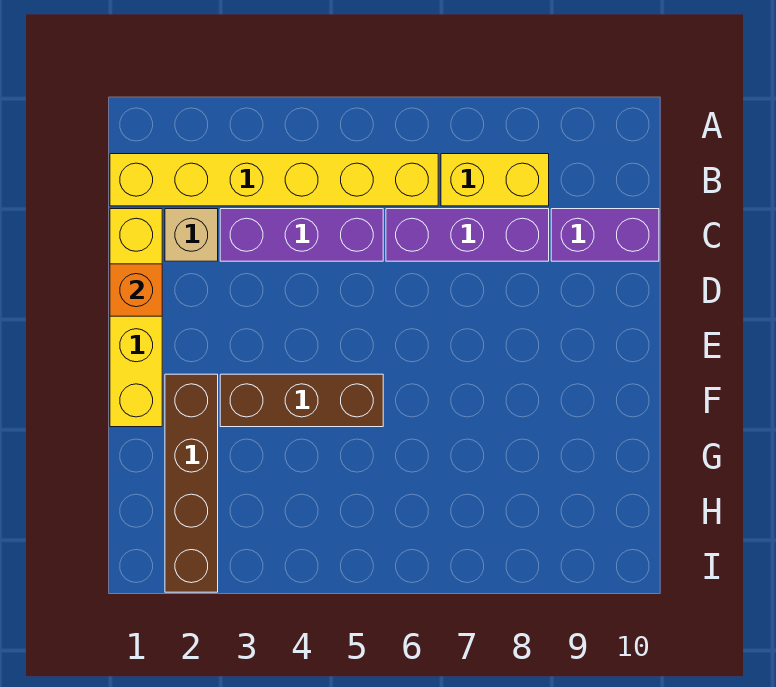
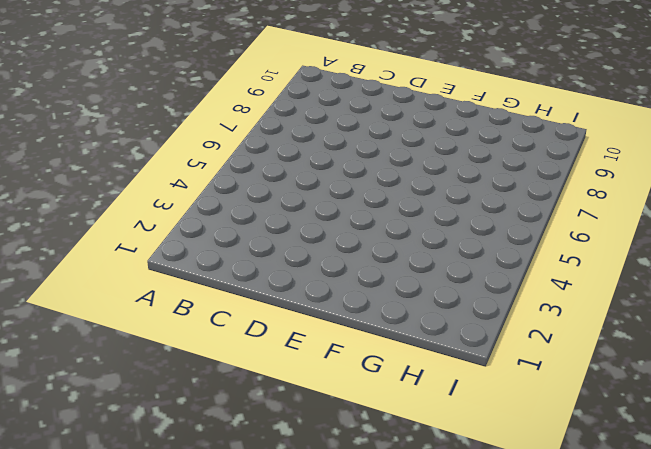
none -> yellow 1x6 brick [110,154,438,206]
none -> yellow 1x2 brick [441,154,549,206]

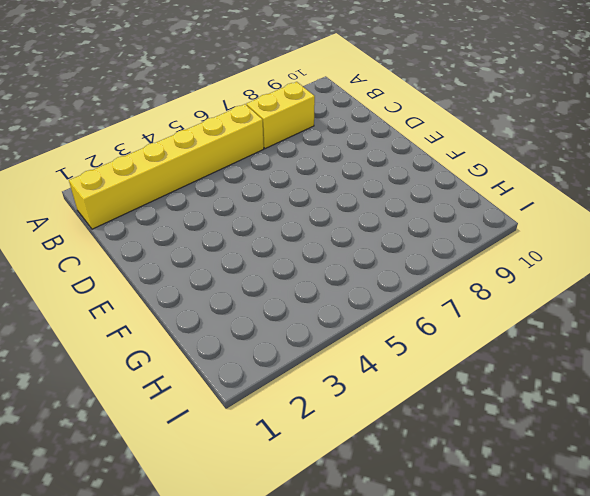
none -> yellow 1x4 brick [110,209,162,427]
none -> tan 1x1 brick [165,209,218,261]

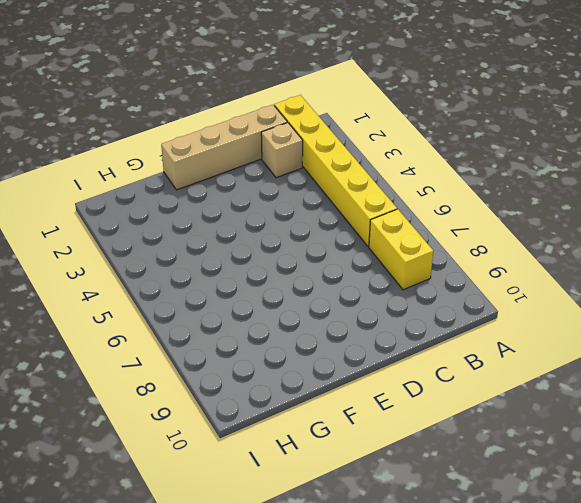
tan 1x4 brick [161,105,287,190] -> yellow 1x4 brick [110,209,162,427]
none -> purple 1x3 brick [220,209,383,261]
none -> purple 1x3 brick [386,209,549,261]

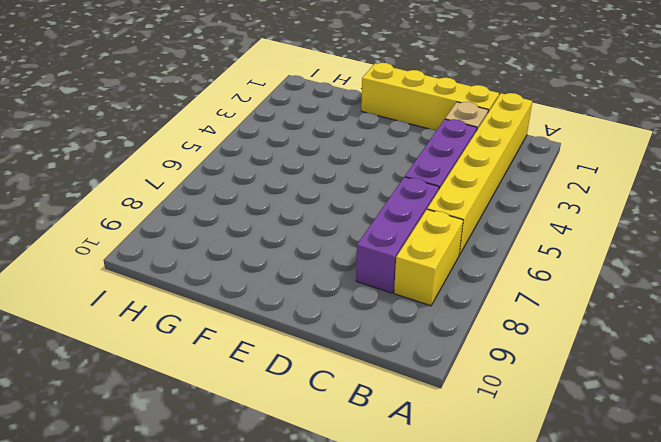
none -> purple 1x2 brick [551,209,659,261]
none -> brown 1x4 brick [165,374,218,592]

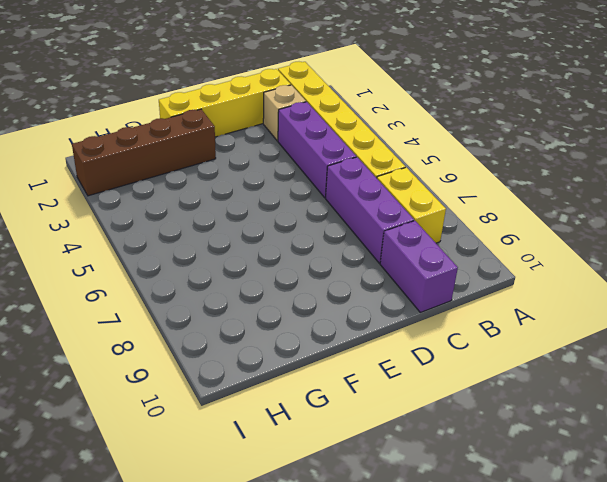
none -> brown 1x3 brick [220,374,383,427]
none -> orange 1x1 brick [110,264,162,316]

